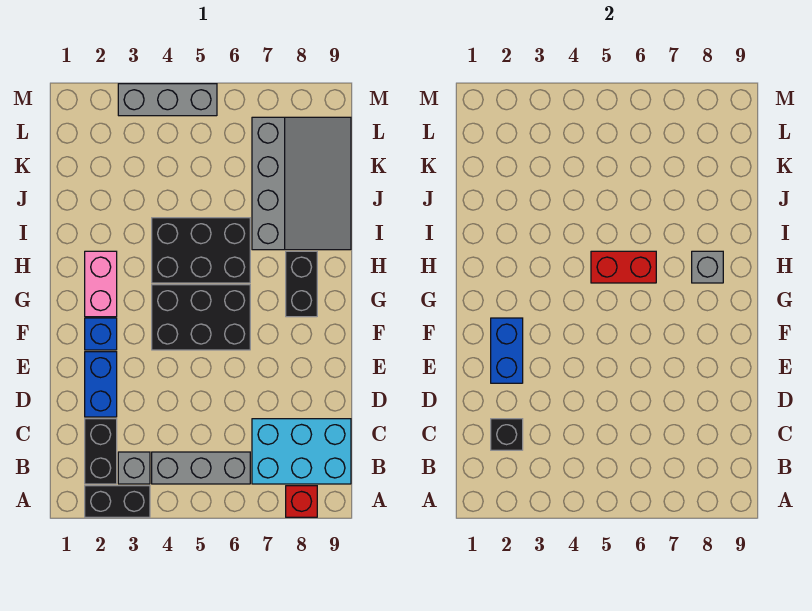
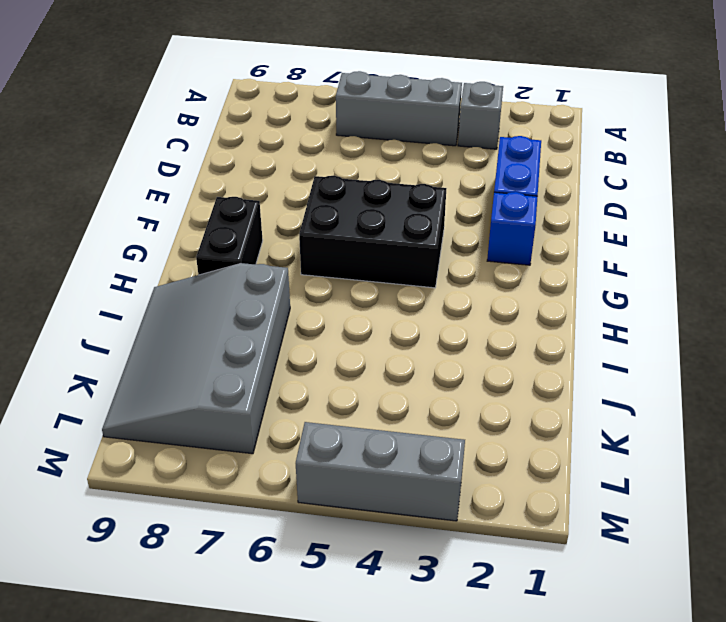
none -> black 1x2 brick [85,486,150,517]
none -> red 1x1 brick [286,486,317,517]
none -> black 1x2 brick [85,419,117,484]

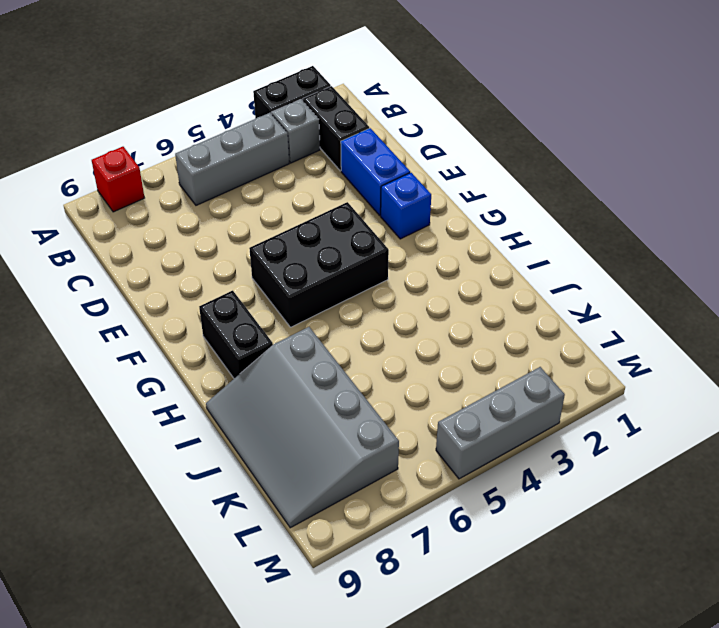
none -> cyan 2x3 brick [252,419,351,484]
none -> pink 1x2 brick [85,251,117,317]
none -> black 2x3 brick [152,218,250,283]

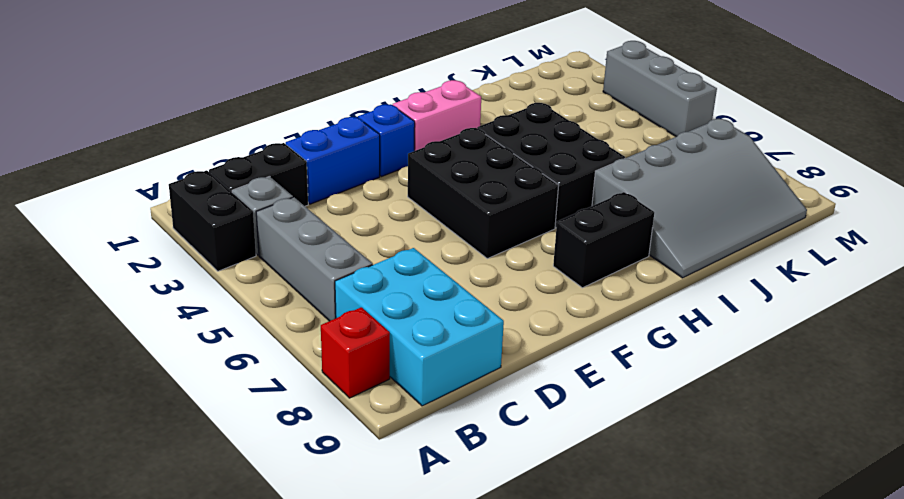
none -> black 1x1 brick [491,419,523,450]
none -> blue 1x2 brick [491,318,523,383]
none -> red 1x2 brick [591,251,656,283]

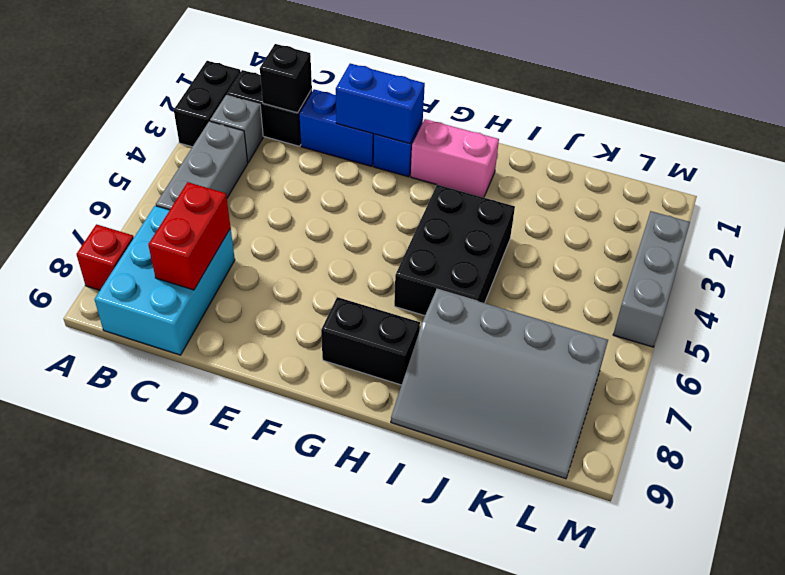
red 1x2 brick [148,182,231,290] -> red 1x2 brick moved to [591,251,656,283]
none -> black 2x3 brick [152,285,250,350]
none -> grey 1x1 brick [692,251,723,283]

